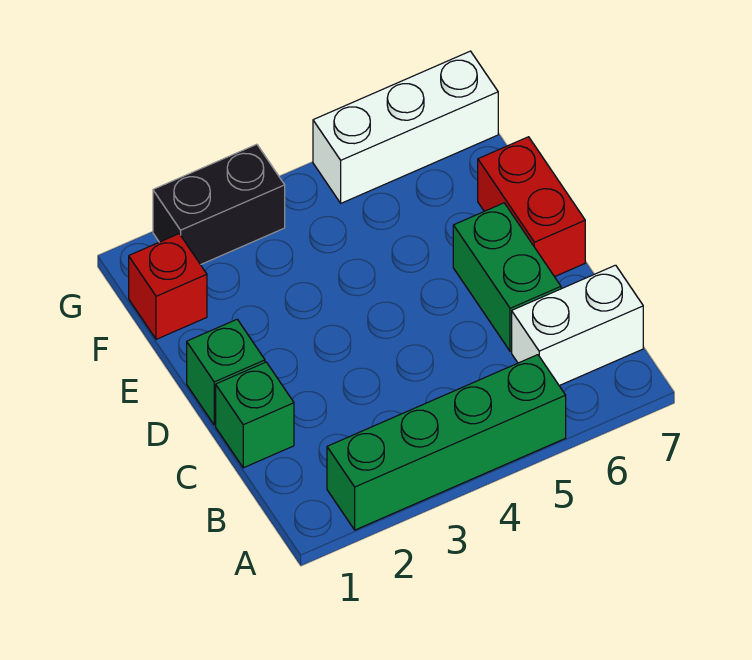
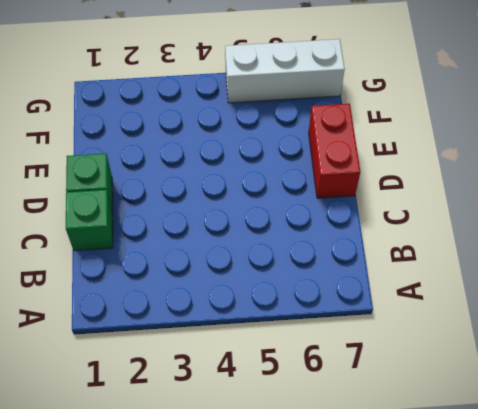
none -> green 1x4 brick [327,355,566,530]
none -> white 1x2 brick [512,265,643,386]

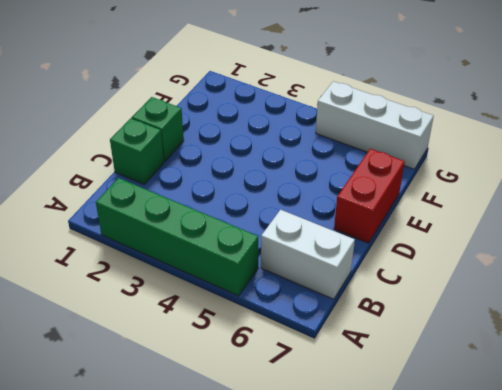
none -> green 1x2 brick [453,203,561,351]
none -> red 1x1 brick [129,234,207,339]

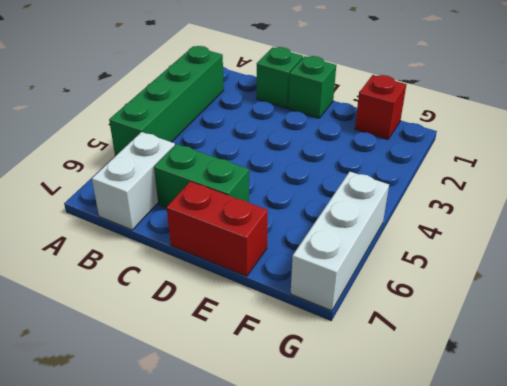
none -> black 1x2 brick [153,144,285,265]

